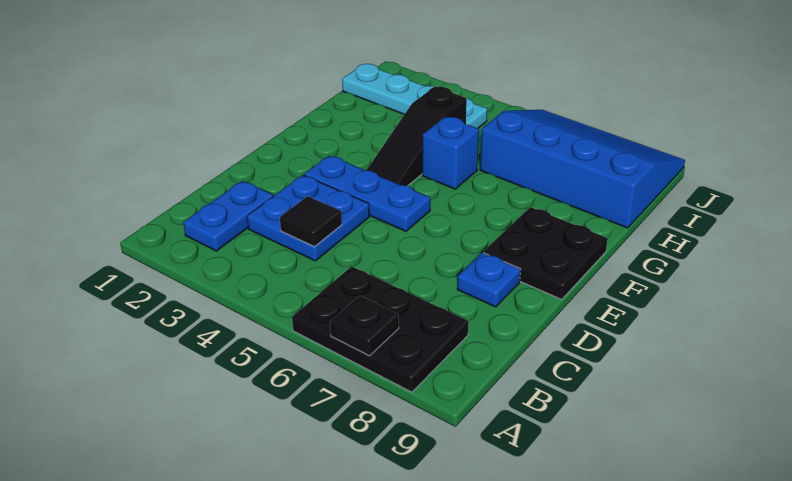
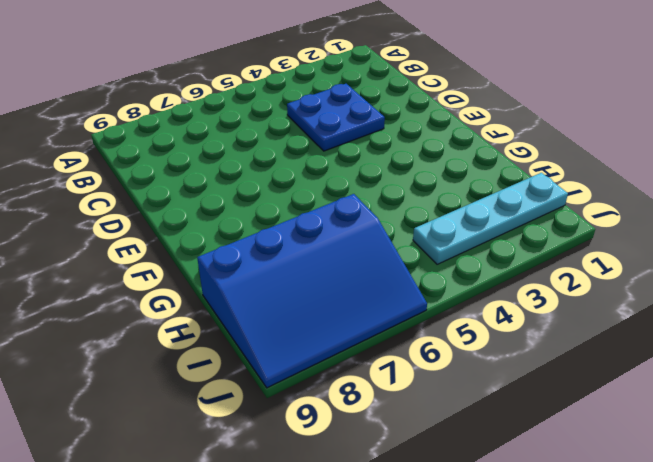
none -> black 2x3 plate [292,266,469,392]
none -> blue 1x2 plate [183,181,273,251]
none -> blue 1x1 plate [457,252,521,307]

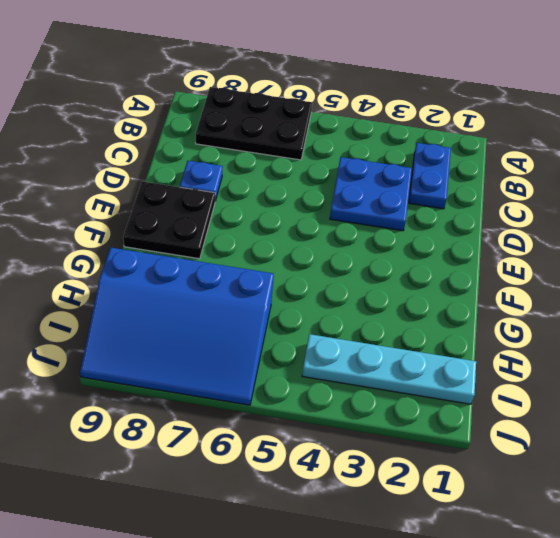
none -> blue 1x3 plate [304,156,430,231]
none -> black 1x3 slope [366,87,467,186]
none -> blue 1x1 brick [422,117,479,189]

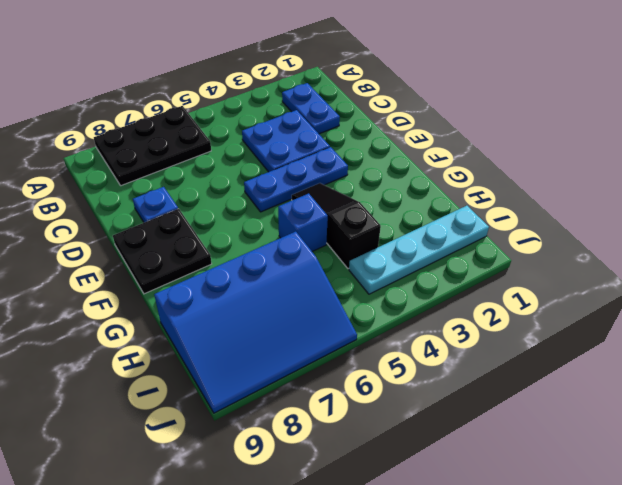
none -> black 1x1 plate [330,296,399,356]
none -> black 1x1 tile [280,196,342,247]

